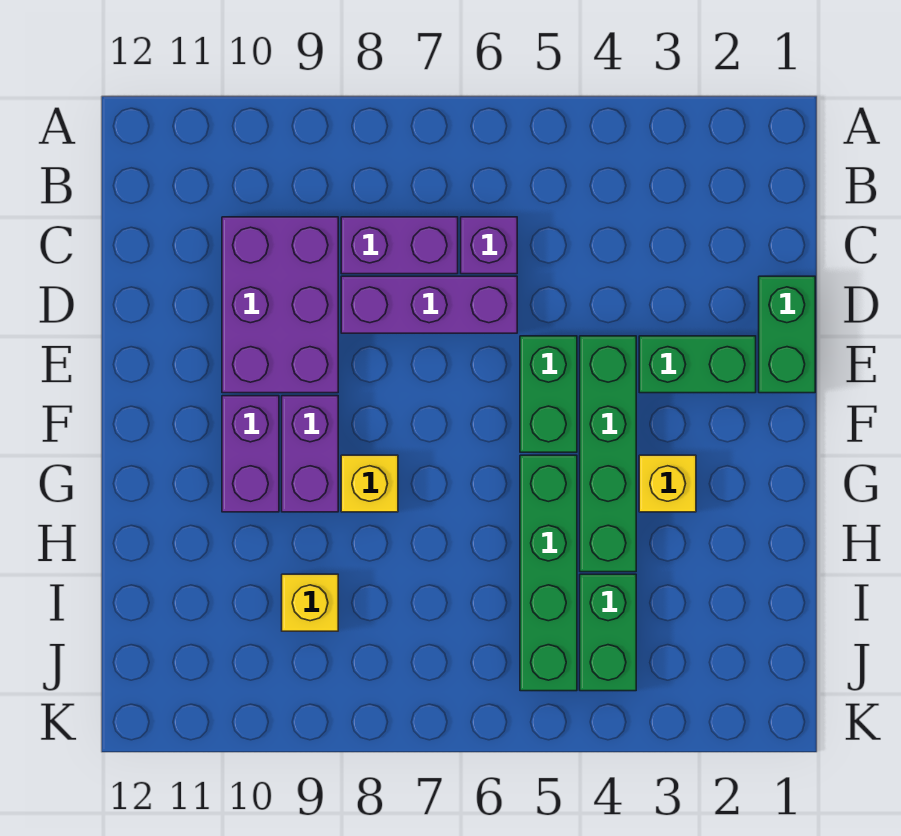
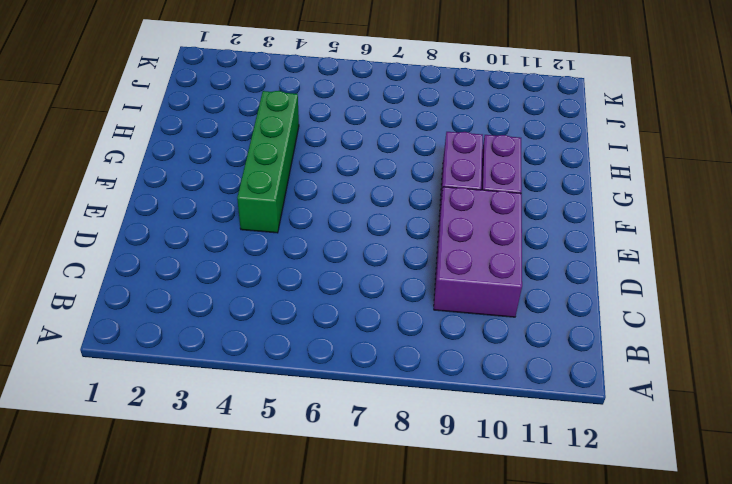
none -> purple 1x1 brick [461,217,517,274]
none -> purple 1x2 brick [341,217,458,274]
none -> green 1x2 brick [759,276,815,393]

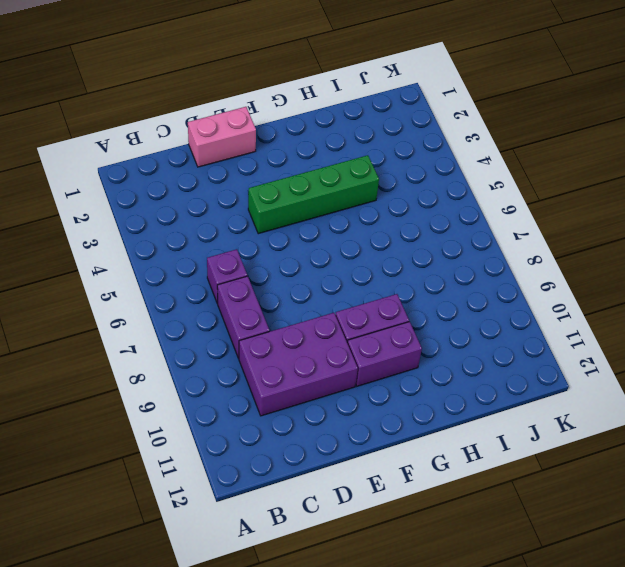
pink 1x2 brick [188,107,256,167] -> green 1x2 brick [759,276,815,393]
none -> purple 1x3 brick [341,276,517,333]
none -> green 1x2 brick [639,336,756,393]
none -> green 1x2 brick [520,336,577,452]

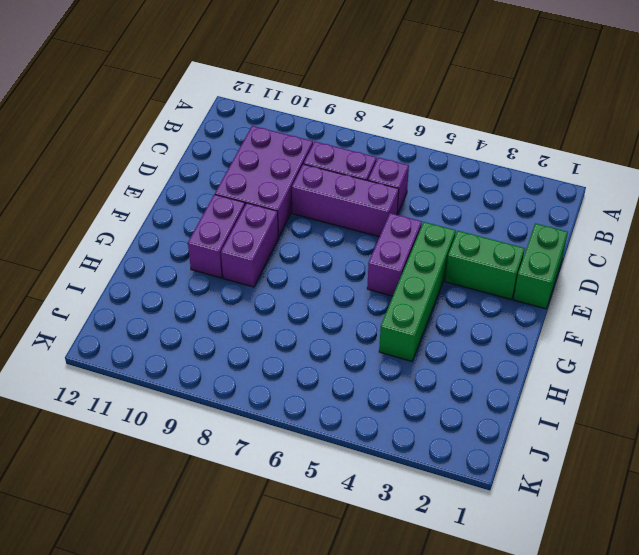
purple 1x2 brick [367,213,422,296] -> green 1x2 brick [520,336,577,452]
none -> yellow 1x1 brick [639,455,696,512]
none -> green 1x4 brick [520,455,577,691]
none -> yellow 1x1 brick [341,455,398,512]

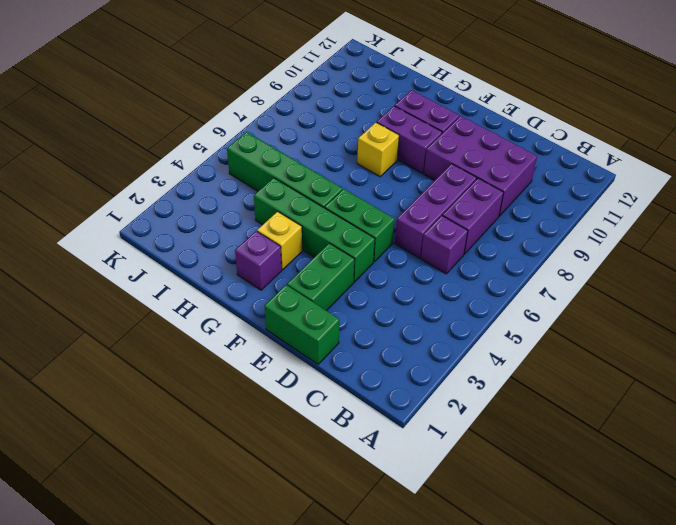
purple 1x1 brick [235,231,282,290] -> none
none -> green 1x2 brick [580,574,636,691]
none -> yellow 1x1 brick [282,574,338,631]

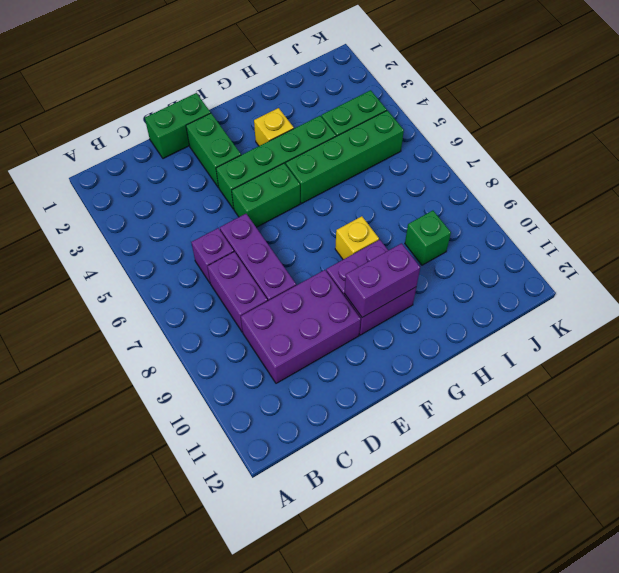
purple 1x2 brick [344,243,420,318] -> none
green 1x1 brick [405,211,451,265] -> yellow 1x1 brick [282,574,338,631]

